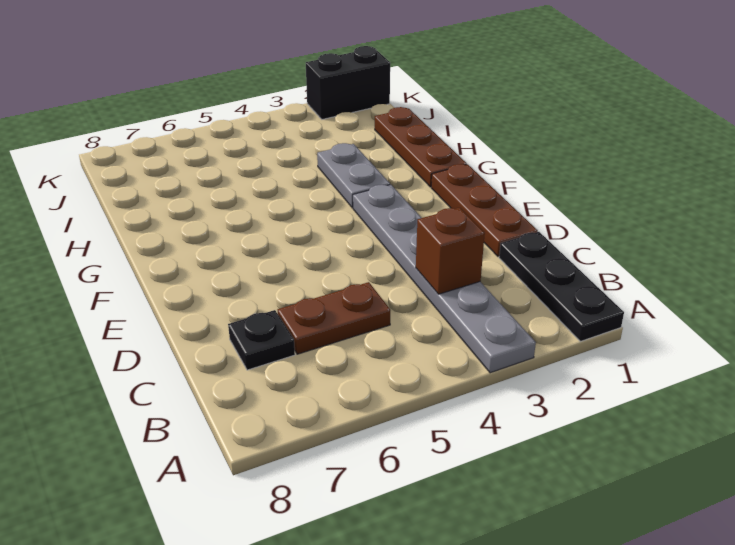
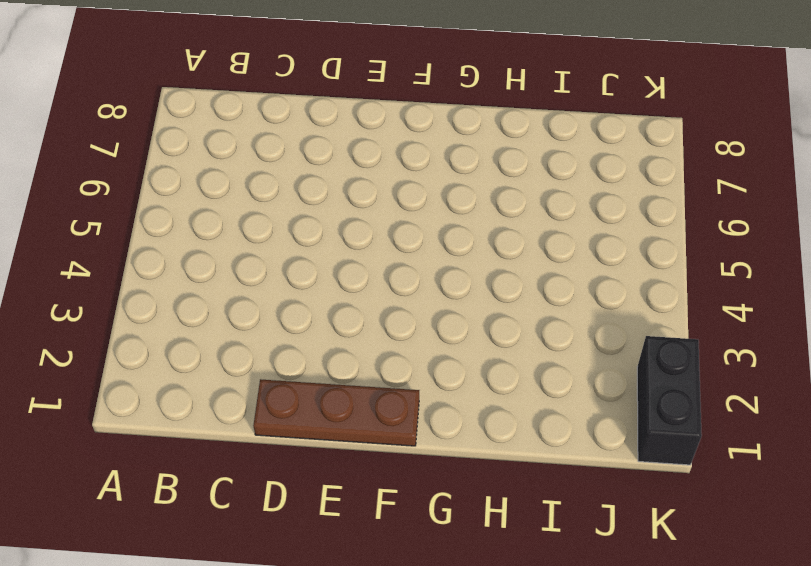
none -> black 1x3 plate [499,232,624,341]
none -> grey 1x6 plate [353,185,536,373]

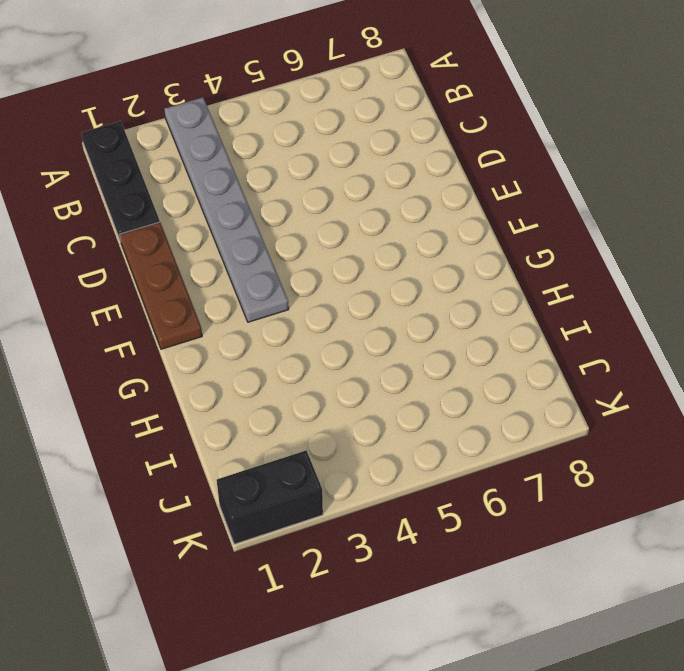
none -> brown 1x2 plate [278,282,390,354]
none -> black 1x1 plate [228,310,295,370]

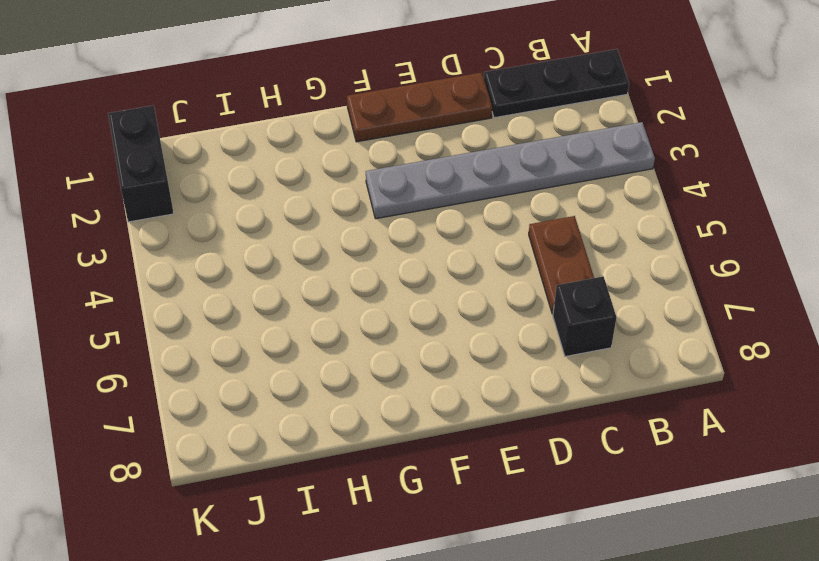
black 1x1 brick [553,276,616,357] -> black 1x1 plate [228,310,295,370]
none -> brown 1x3 plate [375,107,467,187]
none -> grey 1x2 plate [317,143,390,208]

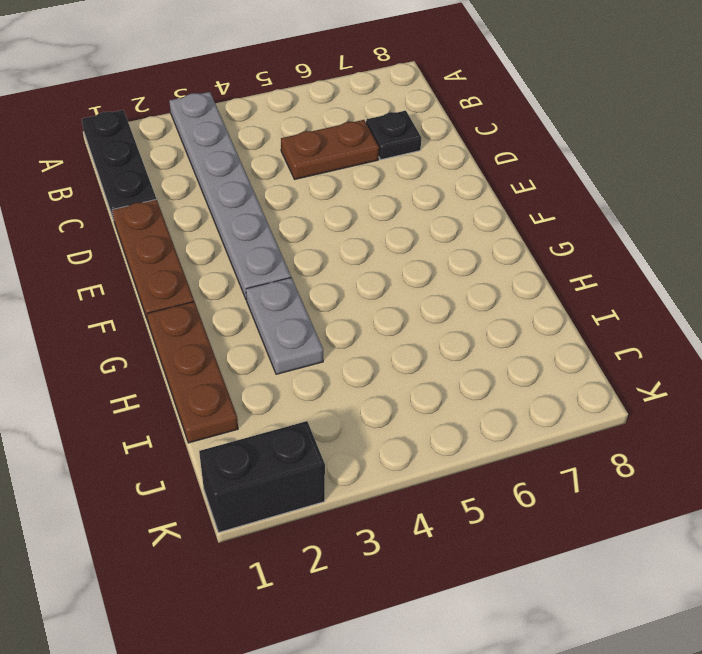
none -> brown 1x1 brick [416,208,485,294]

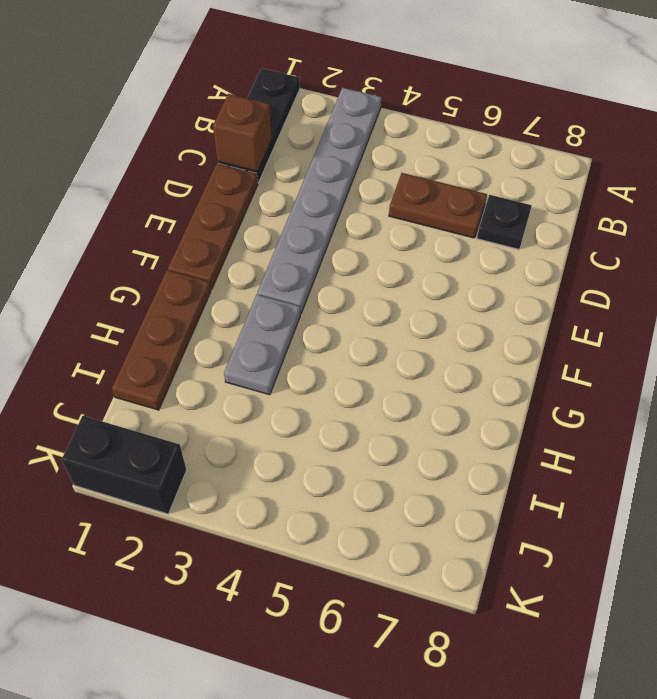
brown 1x1 brick [213,94,272,172] -> brown 1x1 brick moved to [416,208,485,294]

